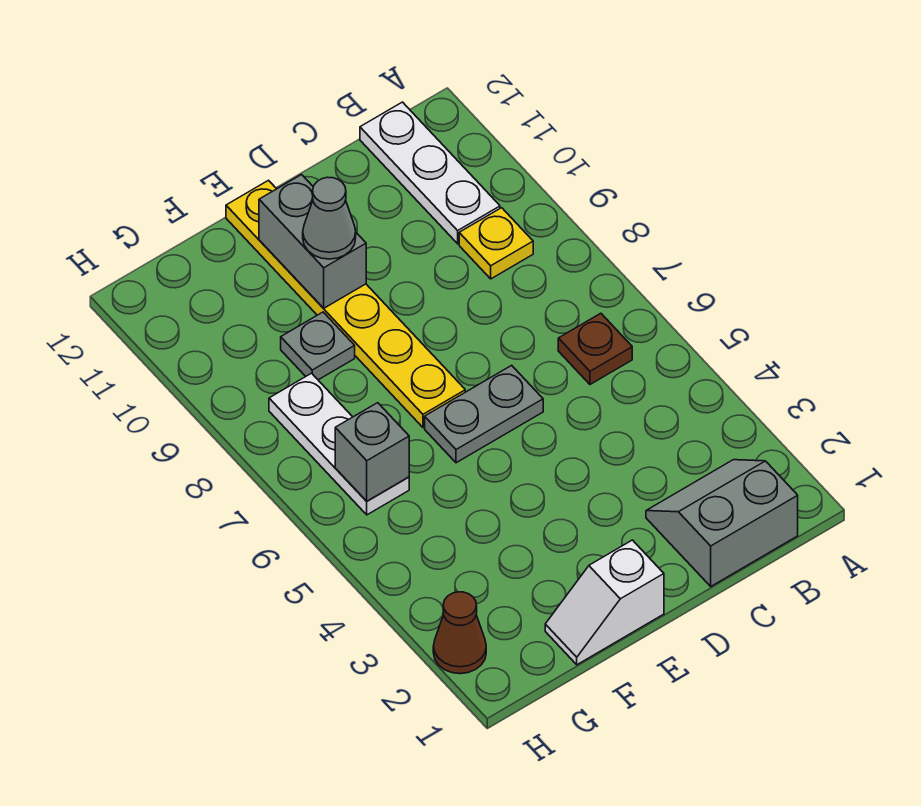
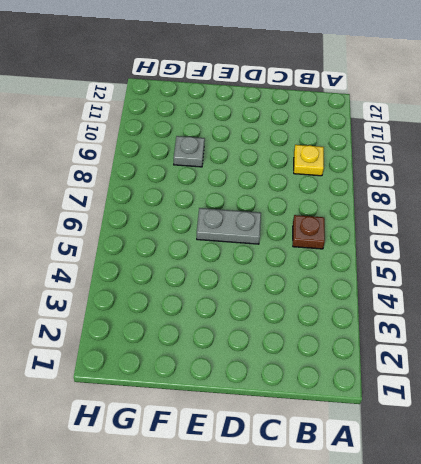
none -> grey 2x2 slope [646,460,798,586]
none -> white 1x3 plate [360,102,500,244]
none -> white 1x2 slope [545,540,664,665]

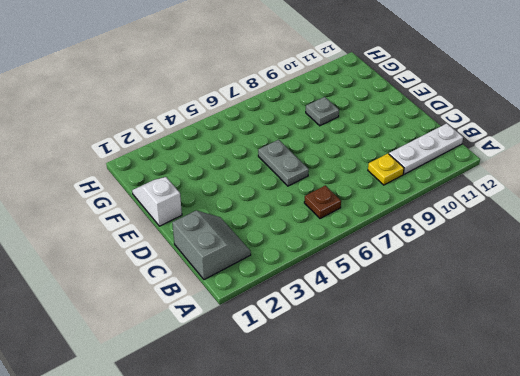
none -> yellow 1x6 plate [226,180,465,427]
none -> white 1x3 plate [269,373,409,515]
none -> brown 1x1 cone [433,592,486,674]

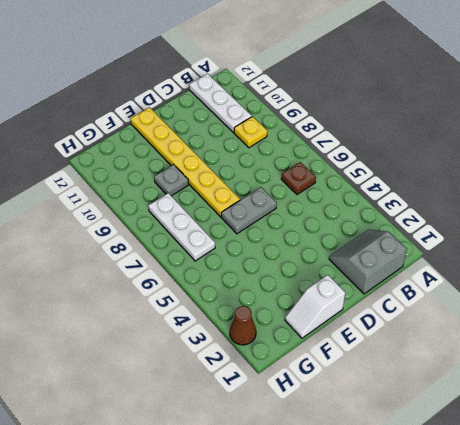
none -> grey 1x2 brick [259,175,366,308]
none -> grey 1x1 brick [335,403,409,501]
none -> grey 1x1 cone [303,177,356,259]

